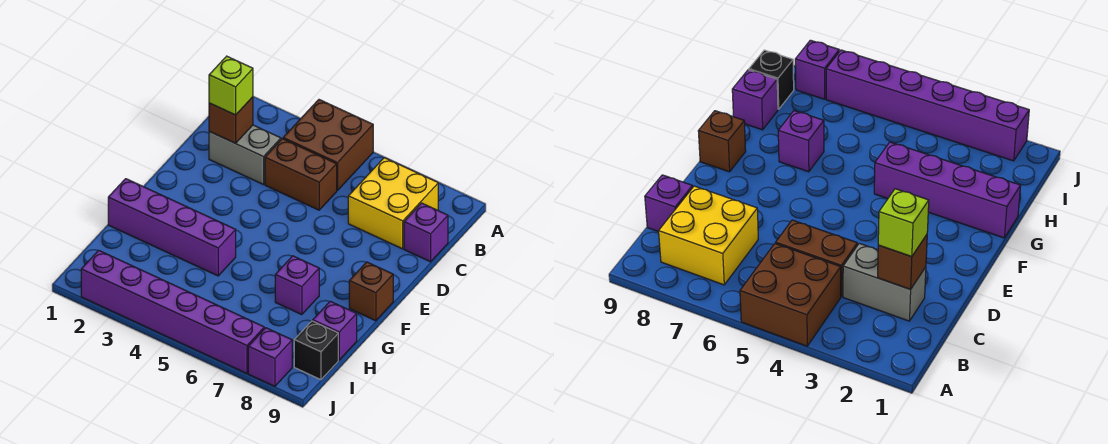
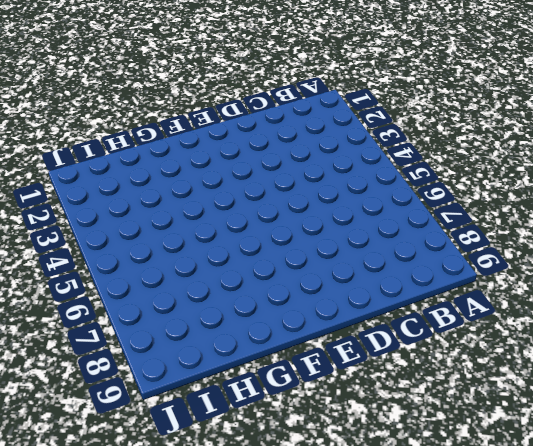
none -> brown 2x2 brick [283,100,373,191]
none -> yellow 2x2 brick [348,158,438,249]
none -> grey 1x2 brick [209,125,281,185]

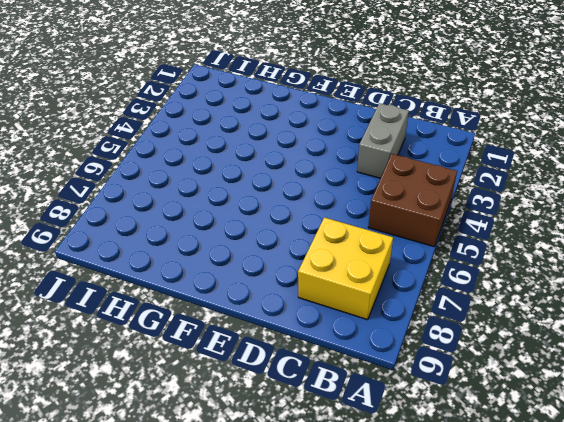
none -> brown 1x2 brick [265,139,337,210]
none -> purple 1x1 brick [404,203,448,262]
none -> brown 1x1 brick [349,262,393,321]

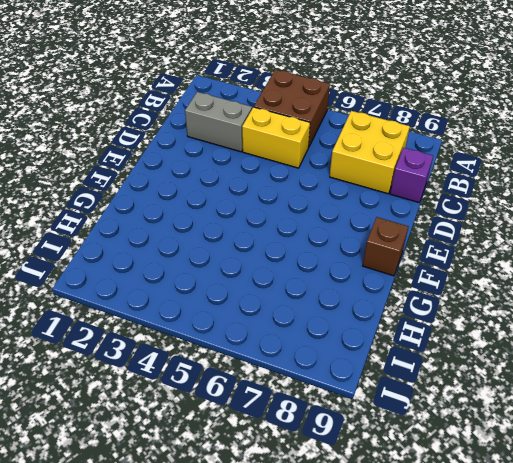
yellow 1x2 brick [242,107,310,168] -> brown 1x2 brick [265,139,337,210]
none -> purple 1x4 brick [108,179,236,276]
none -> purple 1x1 brick [275,256,319,315]
none -> purple 1x1 brick [313,301,357,360]

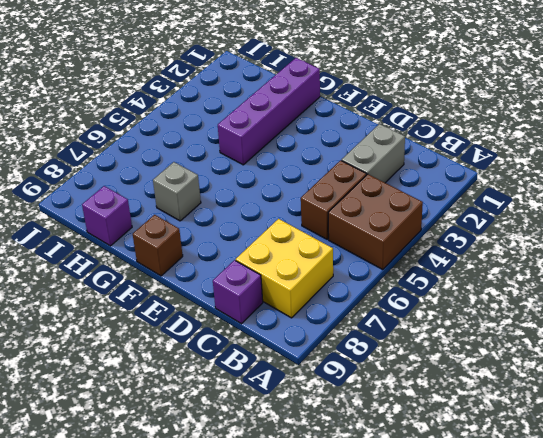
grey 1x1 brick [153,162,201,221] -> purple 1x1 brick [275,256,319,315]
none -> black 1x1 brick [294,321,338,380]
none -> purple 1x6 brick [81,250,264,373]
none -> purple 1x1 brick [248,328,292,386]

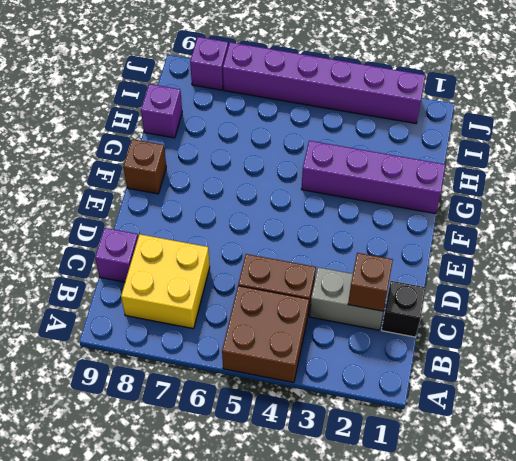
black 1x1 brick [381,281,426,337] -> black 1x1 brick moved to [294,321,338,380]
none -> purple 1x1 brick [275,256,319,315]
none -> lime 1x1 brick [209,56,253,115]

